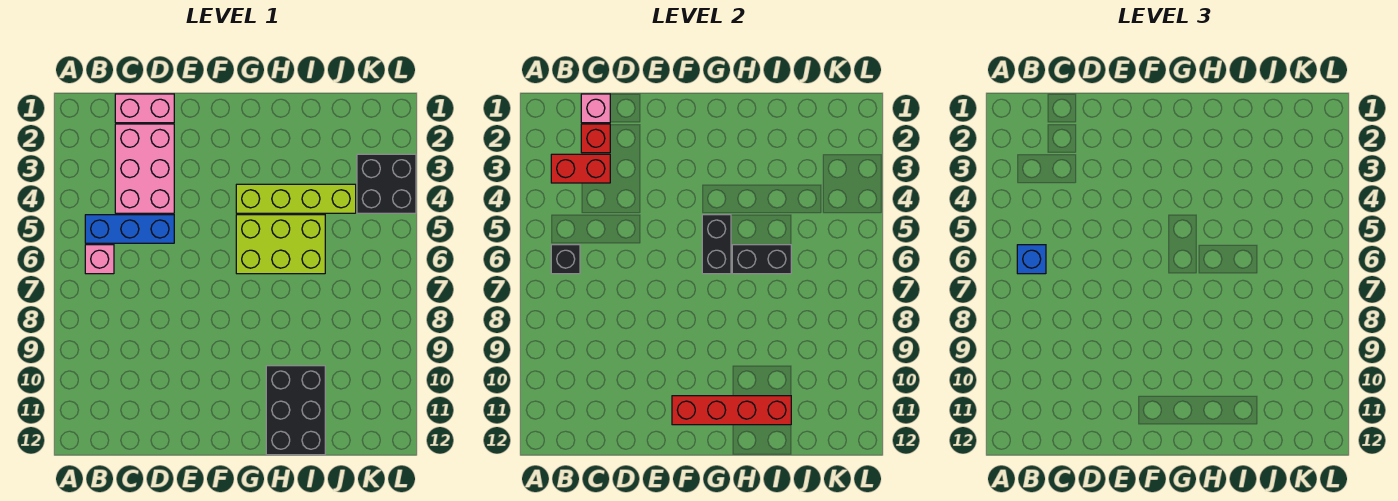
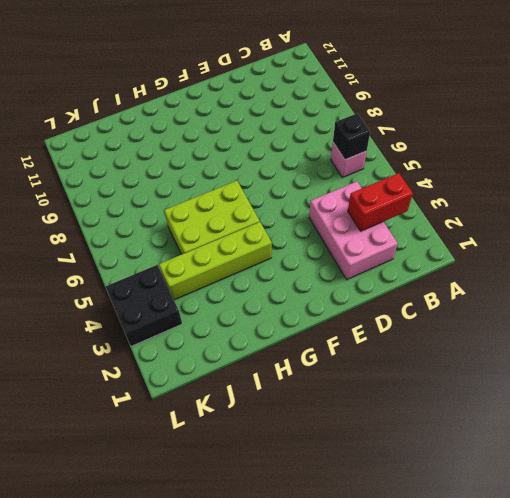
none -> blue 1x3 brick [85,215,174,243]
none -> pink 1x2 brick [115,94,174,123]
none -> black 2x3 brick [266,366,325,455]

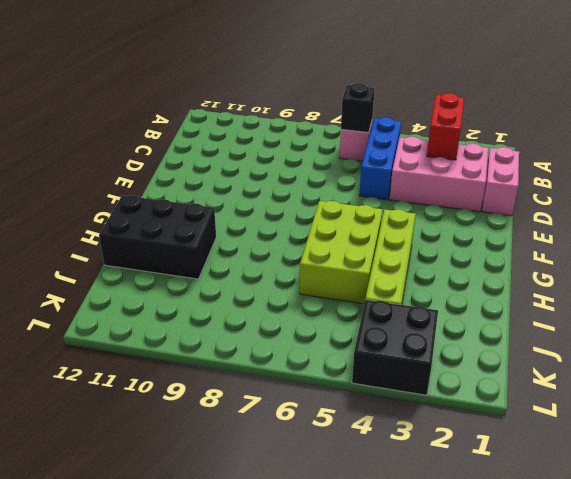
none -> pink 1x1 brick [581,94,610,123]
none -> red 1x1 brick [581,124,610,153]
none -> red 1x4 brick [672,396,791,425]

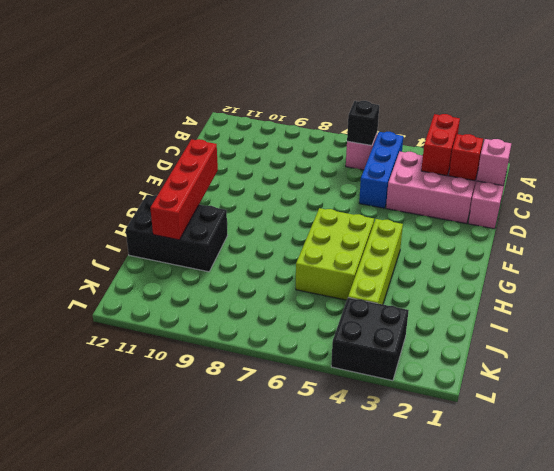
none -> black 1x2 brick [702,215,731,274]
none -> black 1x2 brick [732,245,791,274]
none -> blue 1x1 brick [1017,245,1046,274]

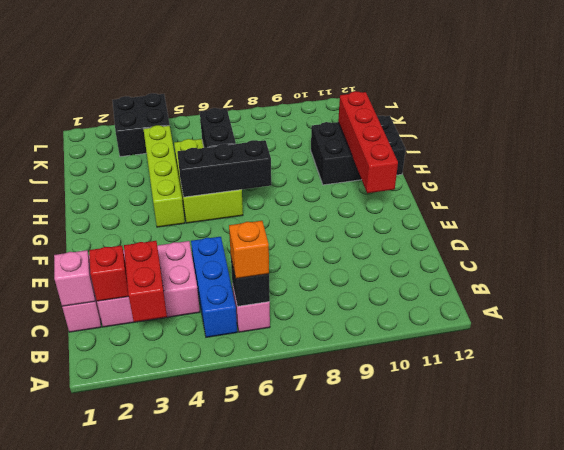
orange 1x1 brick [229,221,269,279] -> blue 1x1 brick [1017,245,1046,274]
black 1x3 brick [177,140,271,197] -> black 1x2 brick [702,215,731,274]

